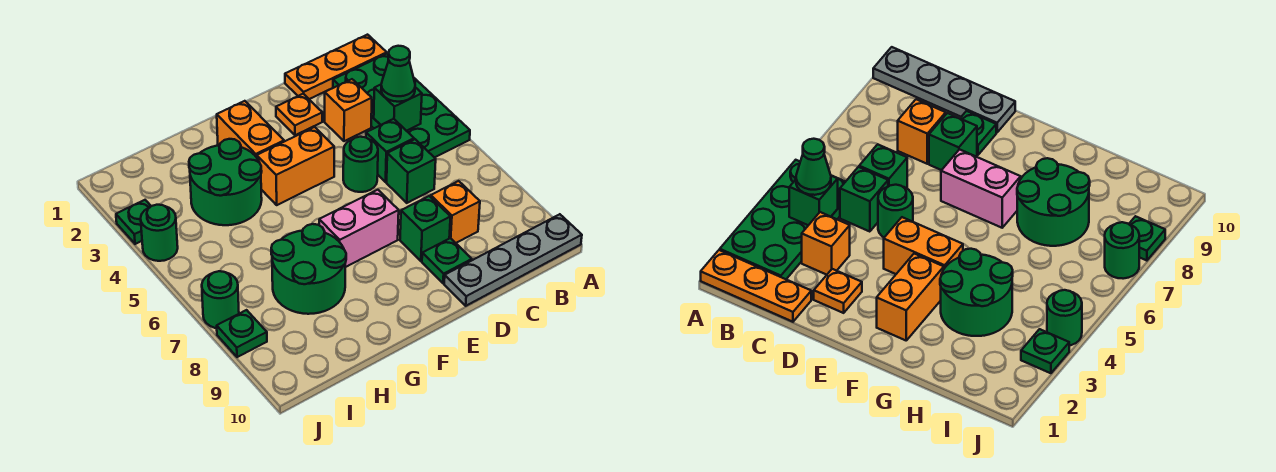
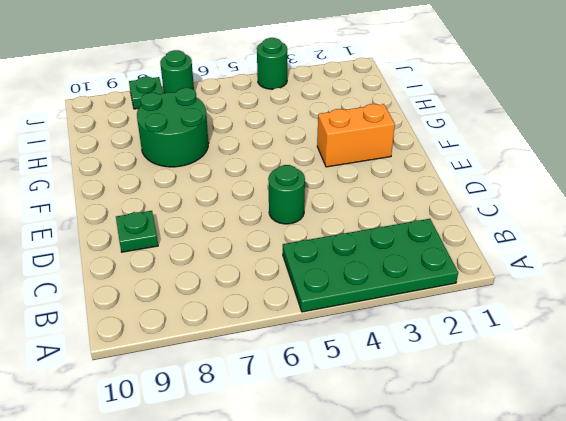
none -> orange 1x3 plate [285,35,387,99]
none -> grey 1x4 plate [444,214,582,306]
none -> orange 1x1 brick [325,79,372,141]

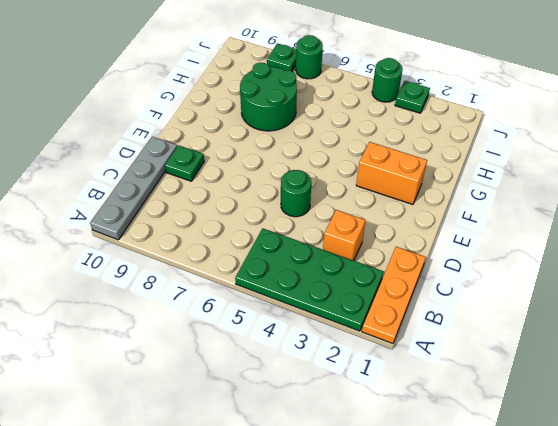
none -> green 1x1 brick [366,119,414,182]
none -> green 1x1 brick [387,139,436,203]
none -> orange 1x1 brick [431,181,480,243]

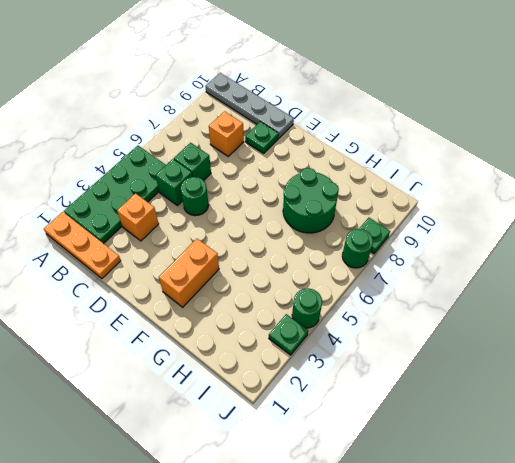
none -> orange 1x1 plate [276,94,322,135]
none -> green 1x1 brick [400,196,450,261]
none -> orange 1x2 brick [257,127,334,205]

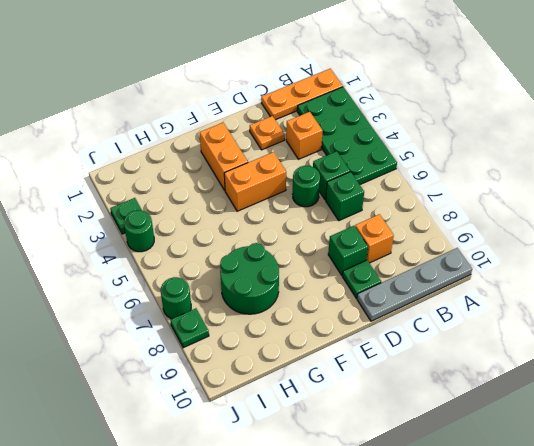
none -> pink 1x2 brick [319,190,399,267]
none -> green 2x2 round brick [189,139,262,225]
none -> green 1x1 brick [374,85,422,131]

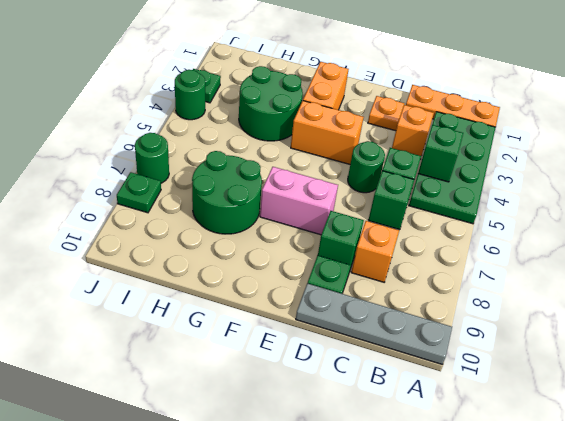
none -> green 1x1 cone [381,46,415,102]

